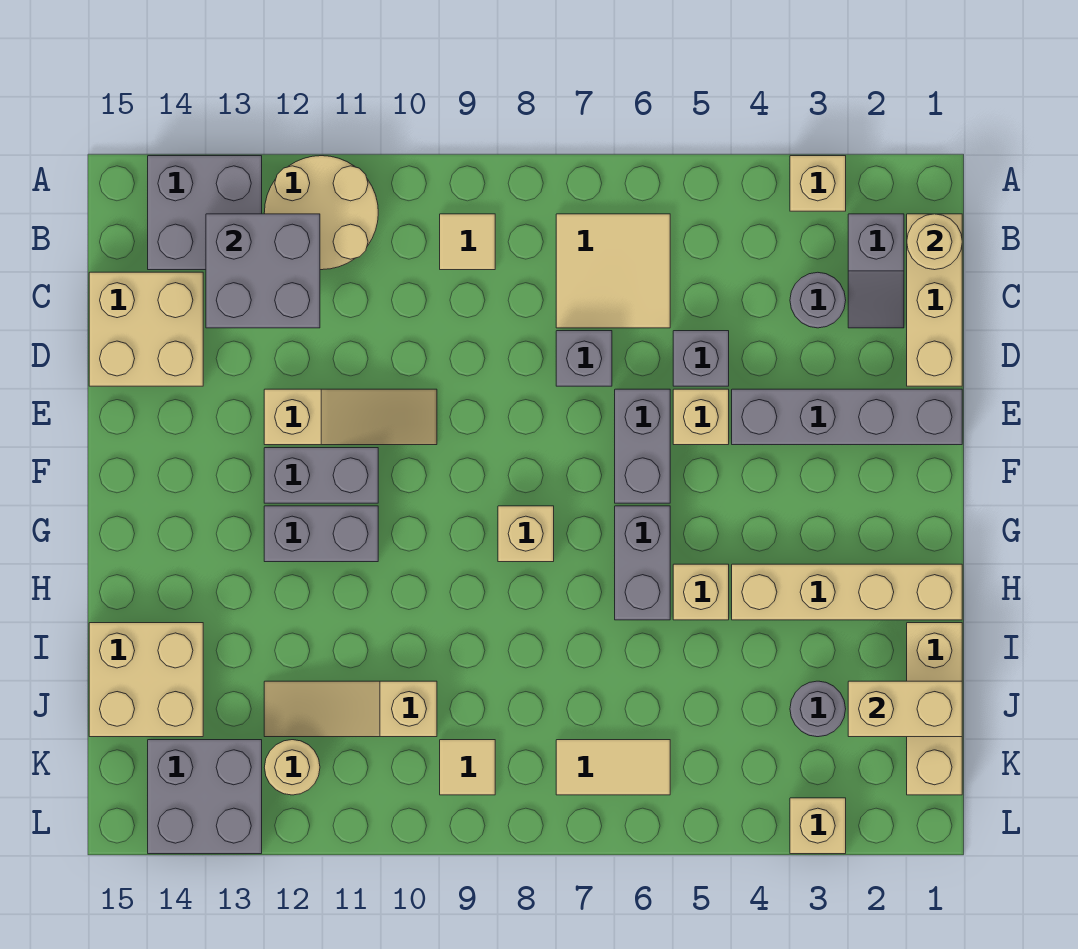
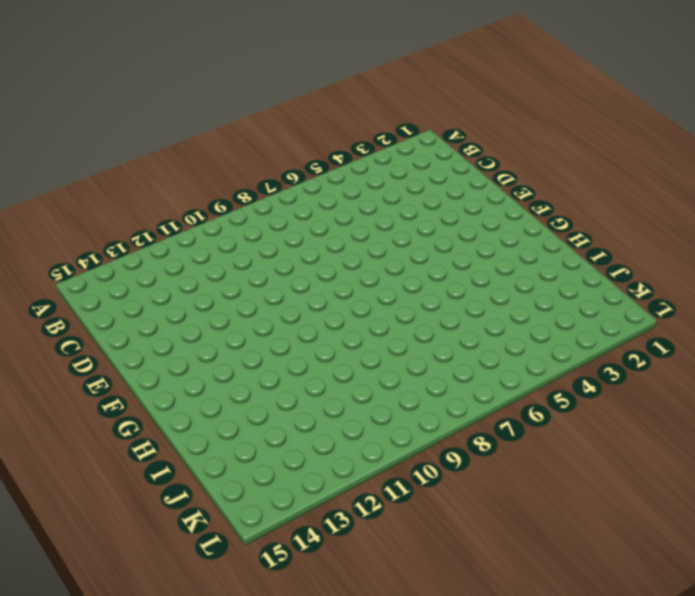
none -> tan 1x1 brick [790,156,846,211]
none -> tan 2x2 round brick [264,156,378,270]
none -> grey 2x2 brick [148,156,262,270]
none -> tan 1x3 brick [907,214,962,386]

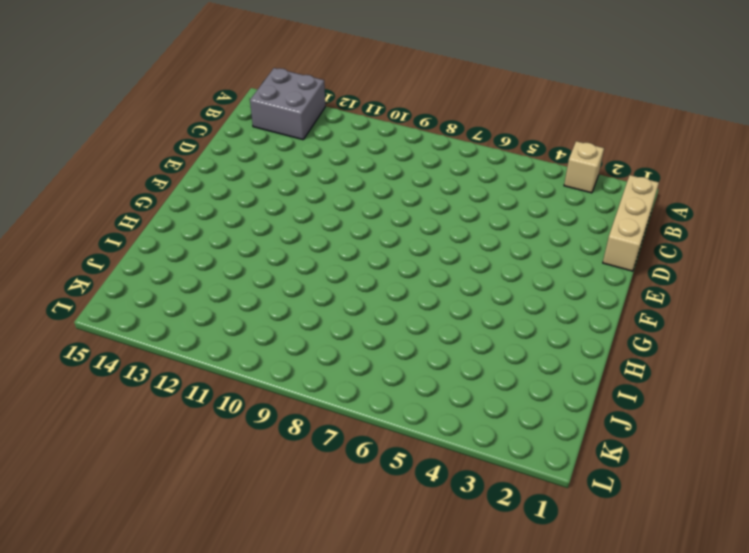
none -> tan 2x2 round brick [264,156,378,270]
none -> grey 1x2 slope [848,214,904,328]
none -> tan 2x2 tile [556,214,670,328]
none -> tan 1x1 tile [440,214,495,270]

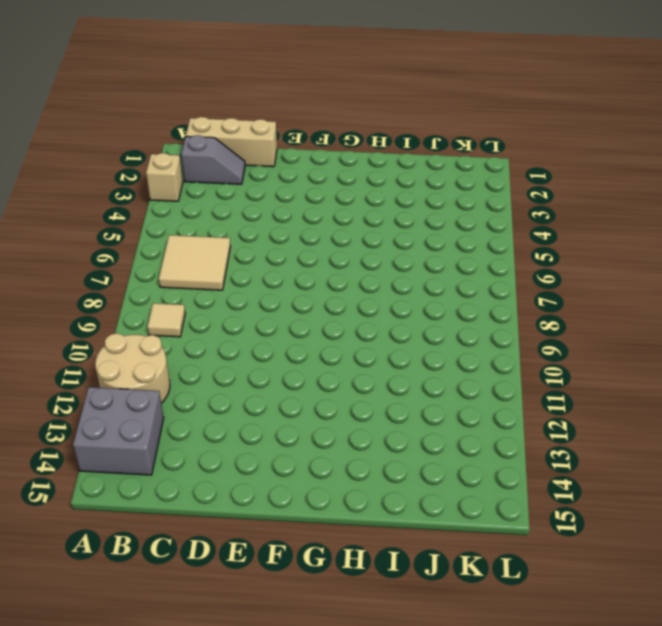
none -> grey 1x1 round brick [790,272,846,328]
none -> tan 2x2 brick [89,272,203,386]
none -> grey 1x1 brick [673,331,729,386]
none -> grey 1x1 brick [556,331,612,386]

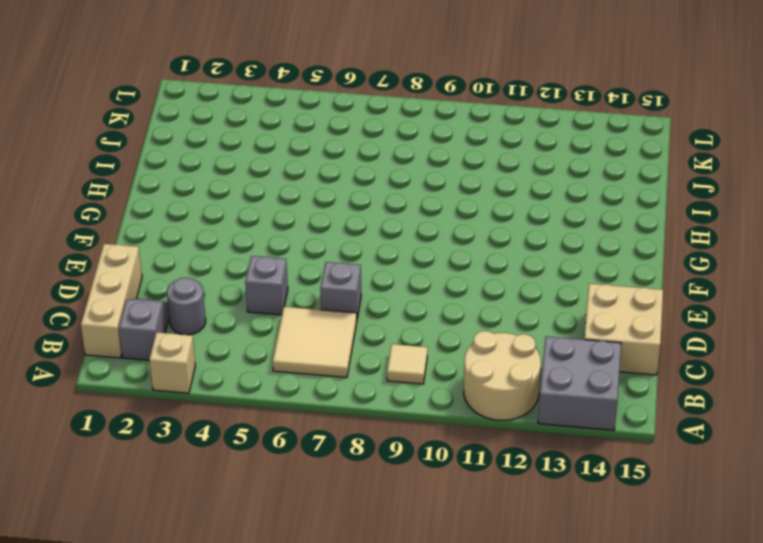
none -> grey 1x4 brick [732,389,962,445]
none -> tan 1x1 brick [673,389,729,445]
none -> grey 1x2 brick [615,389,670,503]
none -> tan 1x3 slope [264,389,437,445]

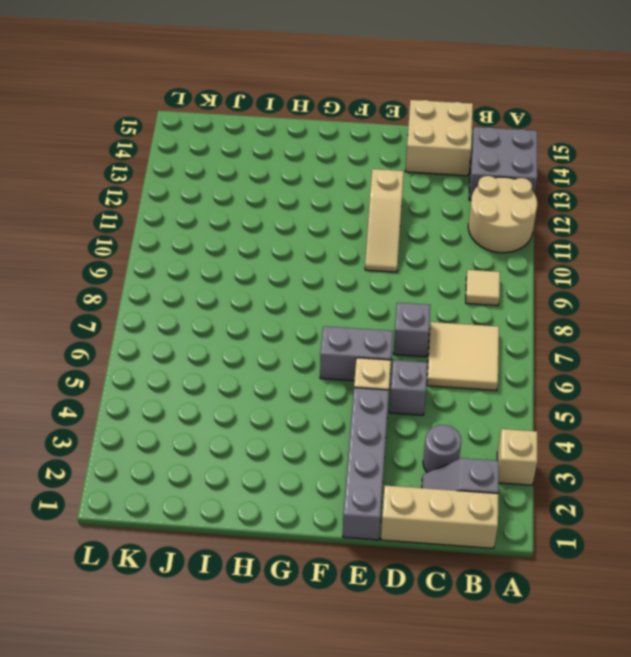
none -> grey 1x2 brick [264,448,378,503]
none -> grey 1x2 brick [615,506,670,620]
none -> tan 1x1 brick [498,506,554,562]
none -> grey 1x2 brick [264,506,378,562]

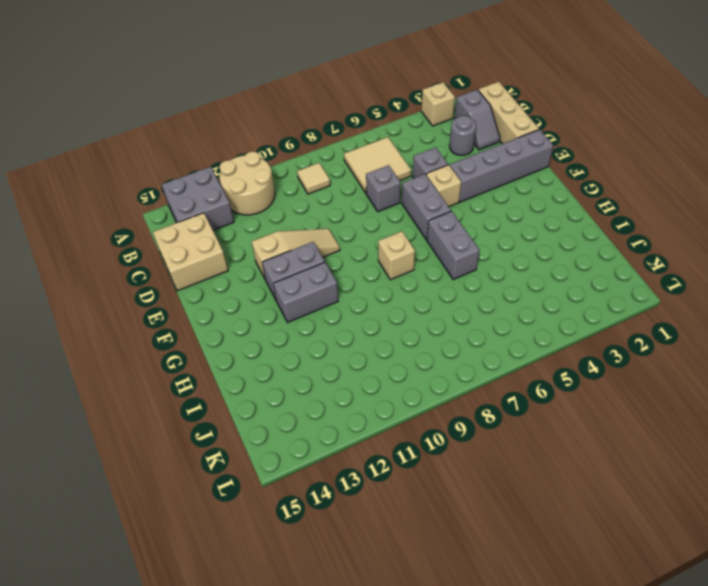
none -> tan 1x4 brick [732,564,962,620]
none -> tan 1x1 brick [673,564,729,620]
none -> tan 1x3 brick [907,623,962,795]
none -> tan 2x2 brick [89,623,203,737]

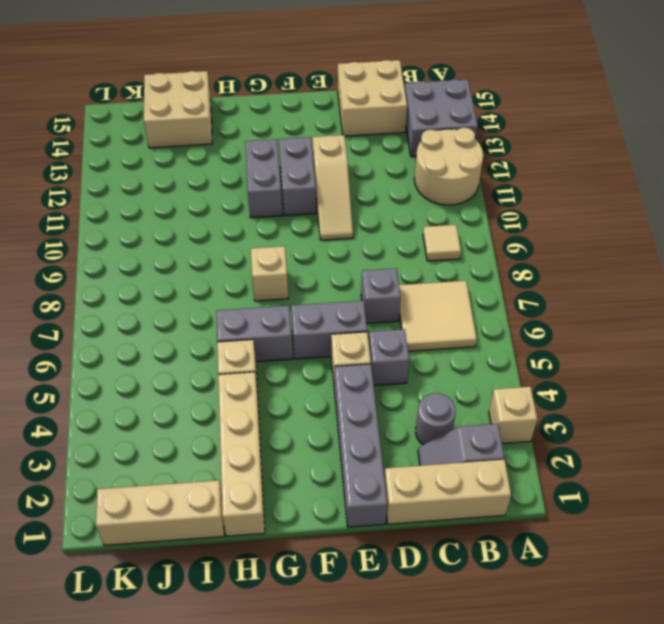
none -> grey 1x1 round brick [790,681,846,737]
none -> tan 1x3 slope [264,681,437,737]
none -> tan 1x2 tile [556,740,670,795]
none -> tan 1x1 tile [440,740,495,795]

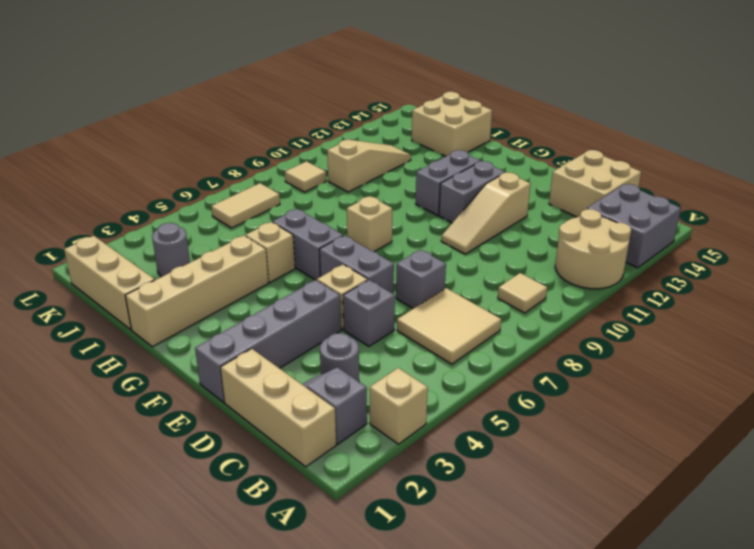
none -> tan 1x1 round brick [264,740,320,795]
none -> grey 2x2 brick [148,740,262,854]
none -> tan 1x1 brick [790,798,846,854]
none -> tan 1x1 round brick [907,214,962,270]

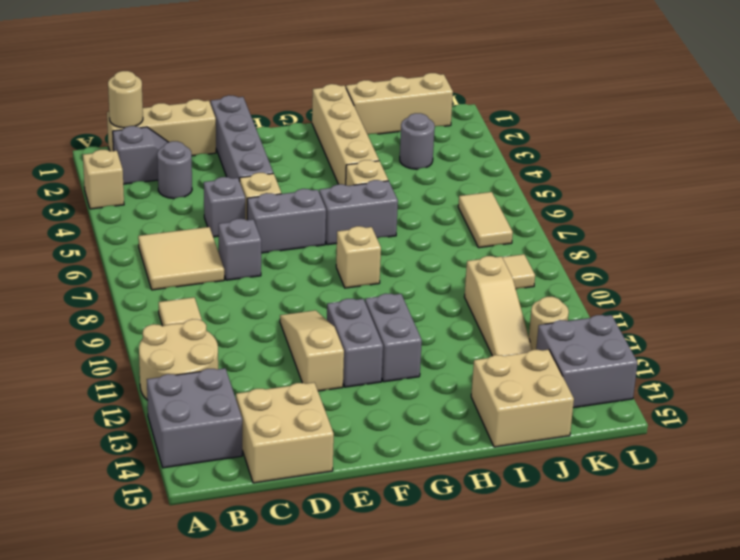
none -> tan 1x1 brick [790,798,846,854]
none -> grey 2x2 brick [206,214,320,328]
none -> tan 1x2 brick [848,681,962,737]

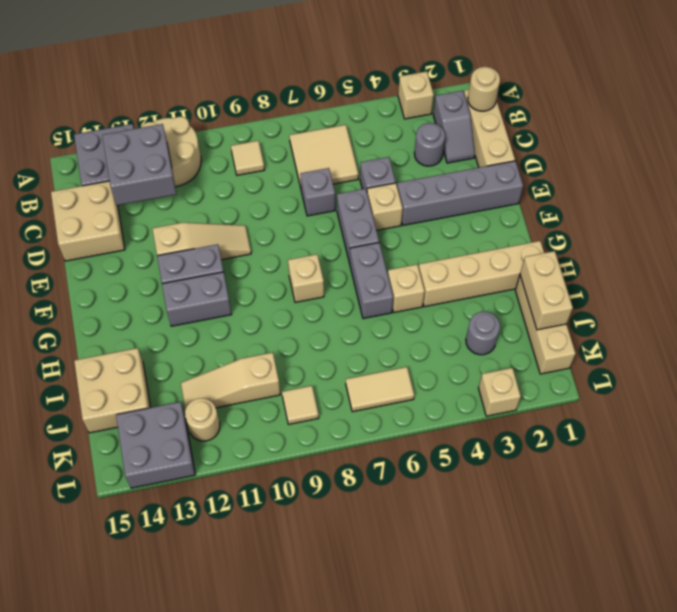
tan 1x2 brick [520,251,573,330] -> tan 1x2 brick turned to [848,681,962,737]

